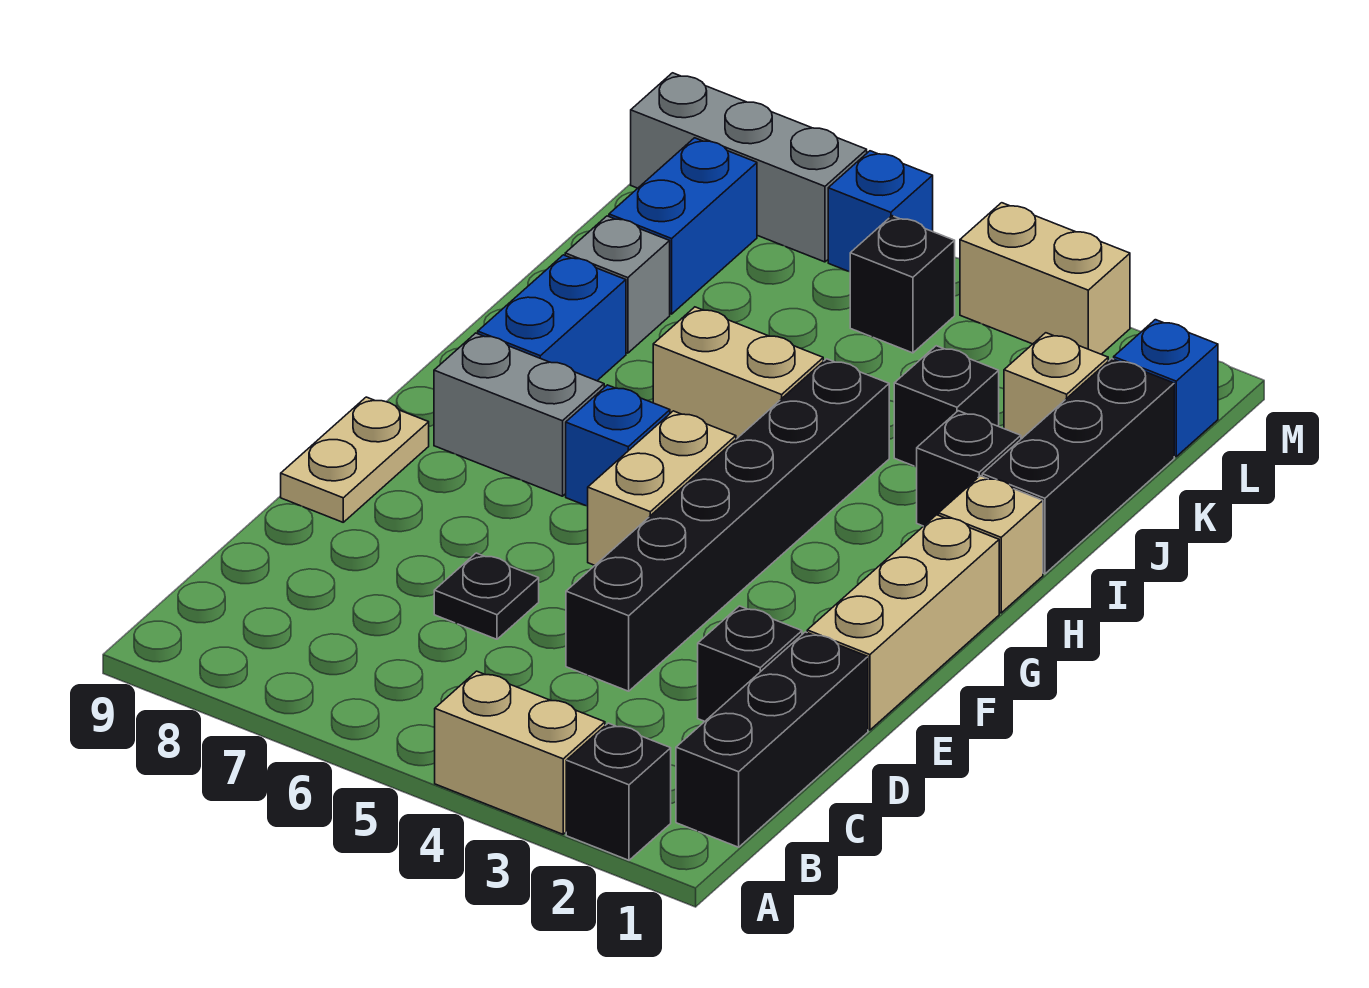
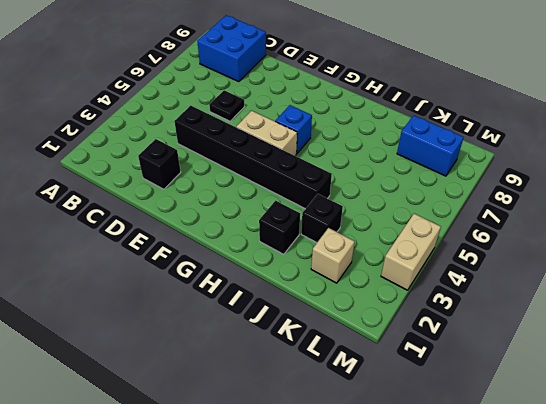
blue 2x2 brick [197,15,266,82] -> none
none -> black 1x1 brick [566,723,671,860]
none -> tan 1x2 brick [435,671,605,834]
none -> black 1x3 brick [676,632,868,847]

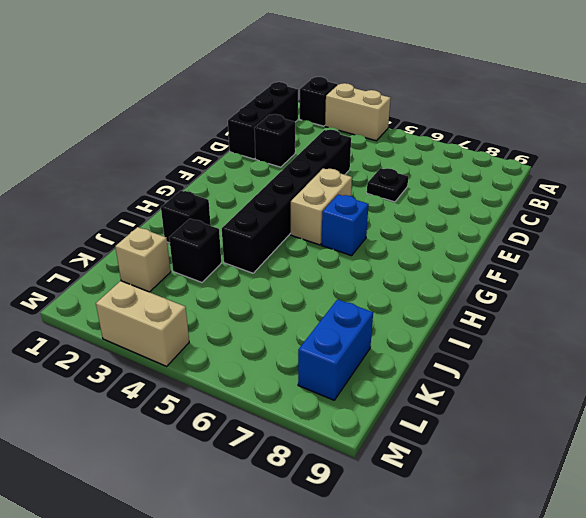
none -> tan 1x3 brick [807,515,999,730]
none -> tan 1x2 plate [281,397,429,522]
none -> grey 1x2 brick [434,333,604,496]

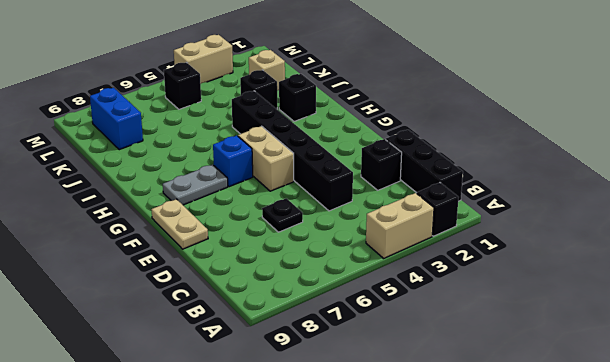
grey 1x2 plate [163,164,228,205] -> grey 1x2 brick [434,333,604,496]
none -> tan 1x3 brick [807,515,999,730]
none -> tan 1x1 brick [939,476,1043,613]
none -> blue 1x2 brick [478,255,626,381]

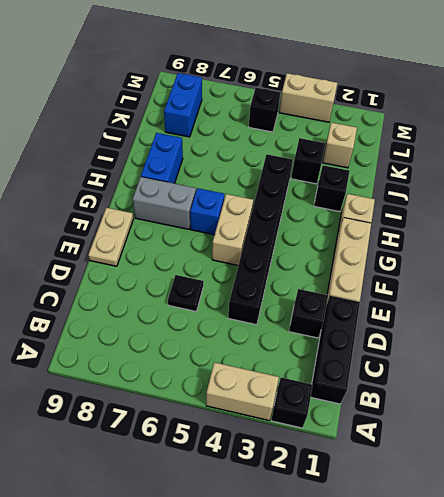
none -> black 1x3 brick [982,359,1174,574]
none -> tan 1x2 brick [653,307,823,439]
none -> grey 1x1 brick [565,216,670,353]

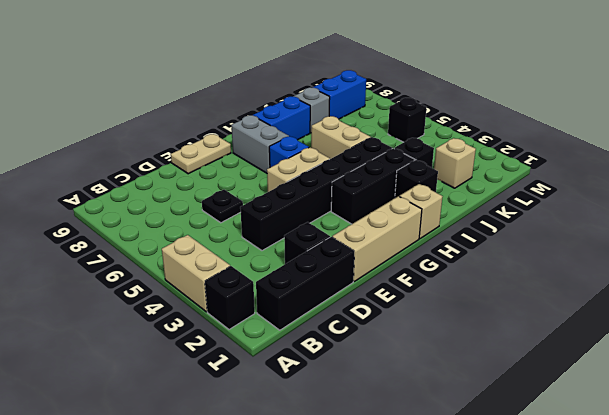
black 1x3 brick [331,148,415,224] -> black 1x3 brick moved to [982,359,1174,574]
none -> blue 1x1 brick [1114,320,1218,457]
none -> tan 1x2 brick [960,203,1130,354]
none -> blue 1x1 brick [828,151,933,272]

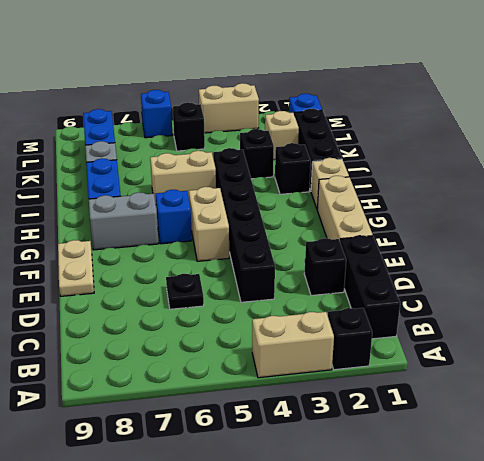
none -> grey 1x3 brick [631,73,867,262]

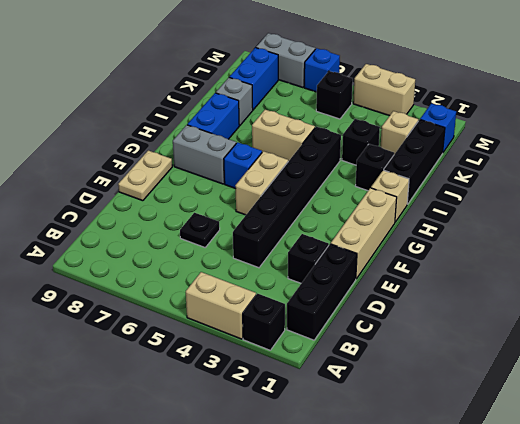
grey 1x2 brick [256,33,315,88] -> grey 1x3 brick [631,73,867,262]

